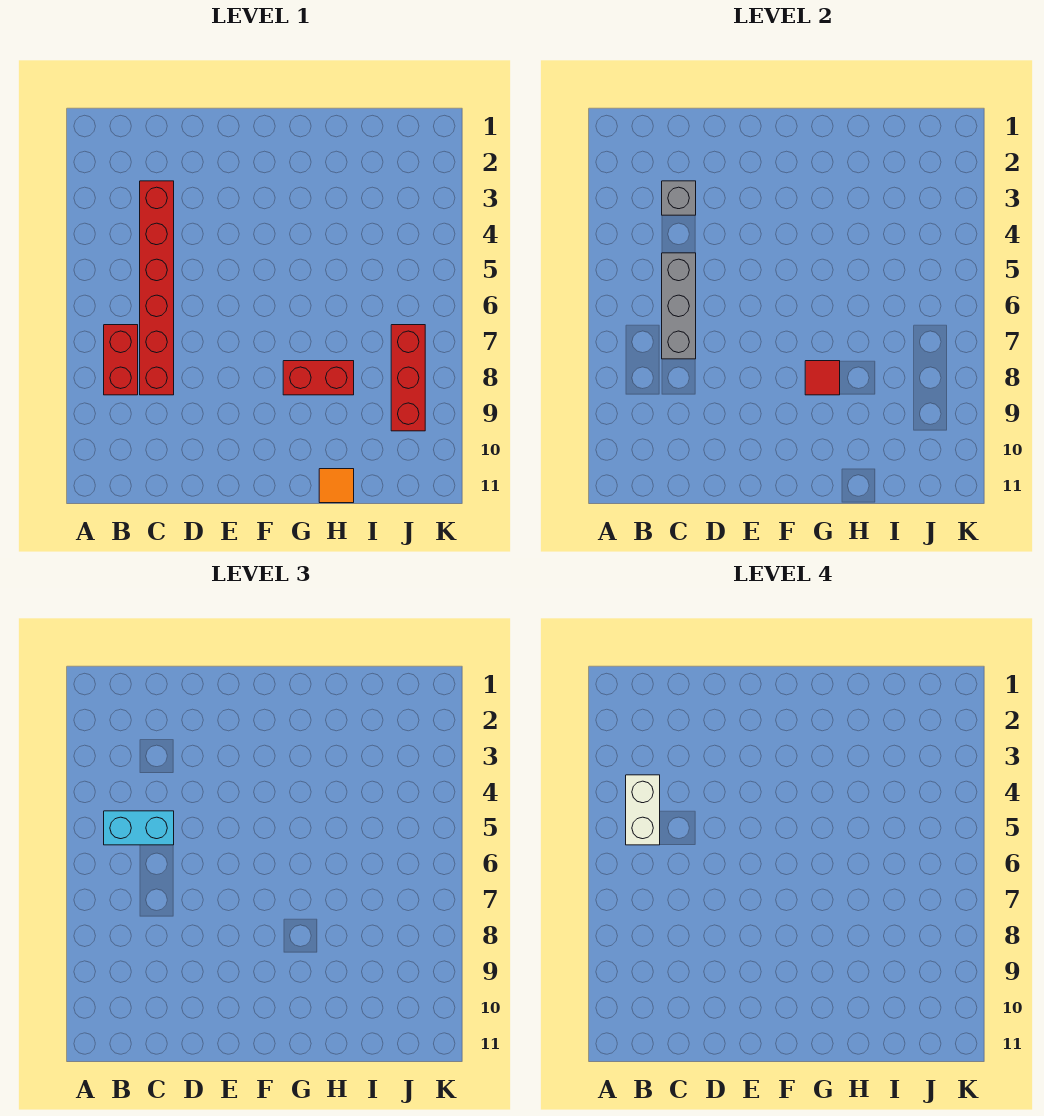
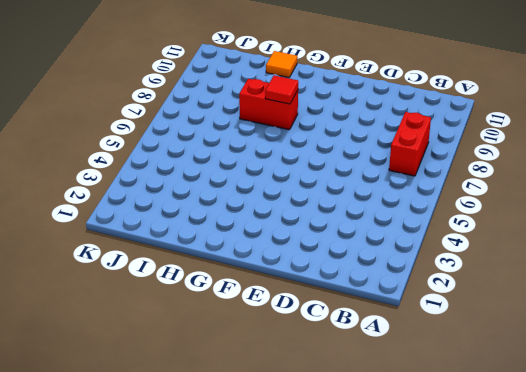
none -> red 1x6 brick [140,181,174,395]
none -> red 1x3 brick [391,325,425,431]

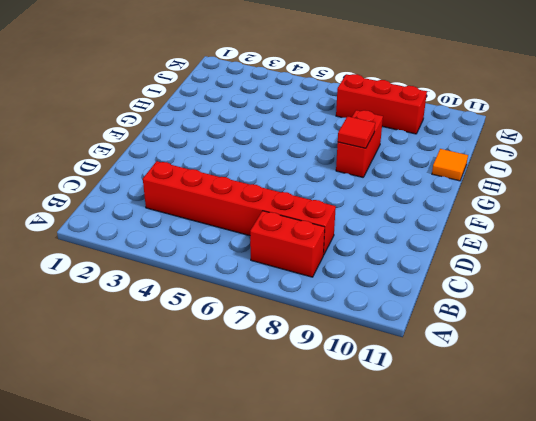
none -> grey 1x1 brick [662,181,696,215]
none -> grey 1x3 brick [662,253,696,359]

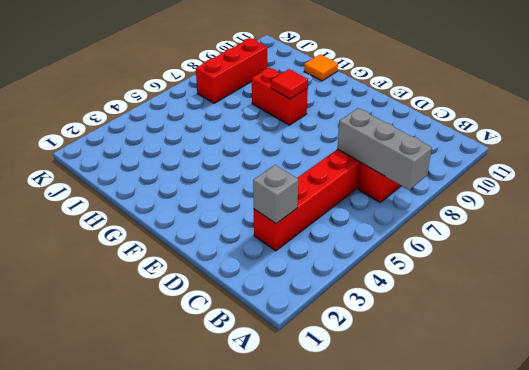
grey 1x3 brick [337,108,432,190] -> grey 1x3 brick turned to [662,253,696,359]
none -> cyan 1x2 brick [104,811,174,845]
none -> white 1x2 brick [626,775,660,845]

